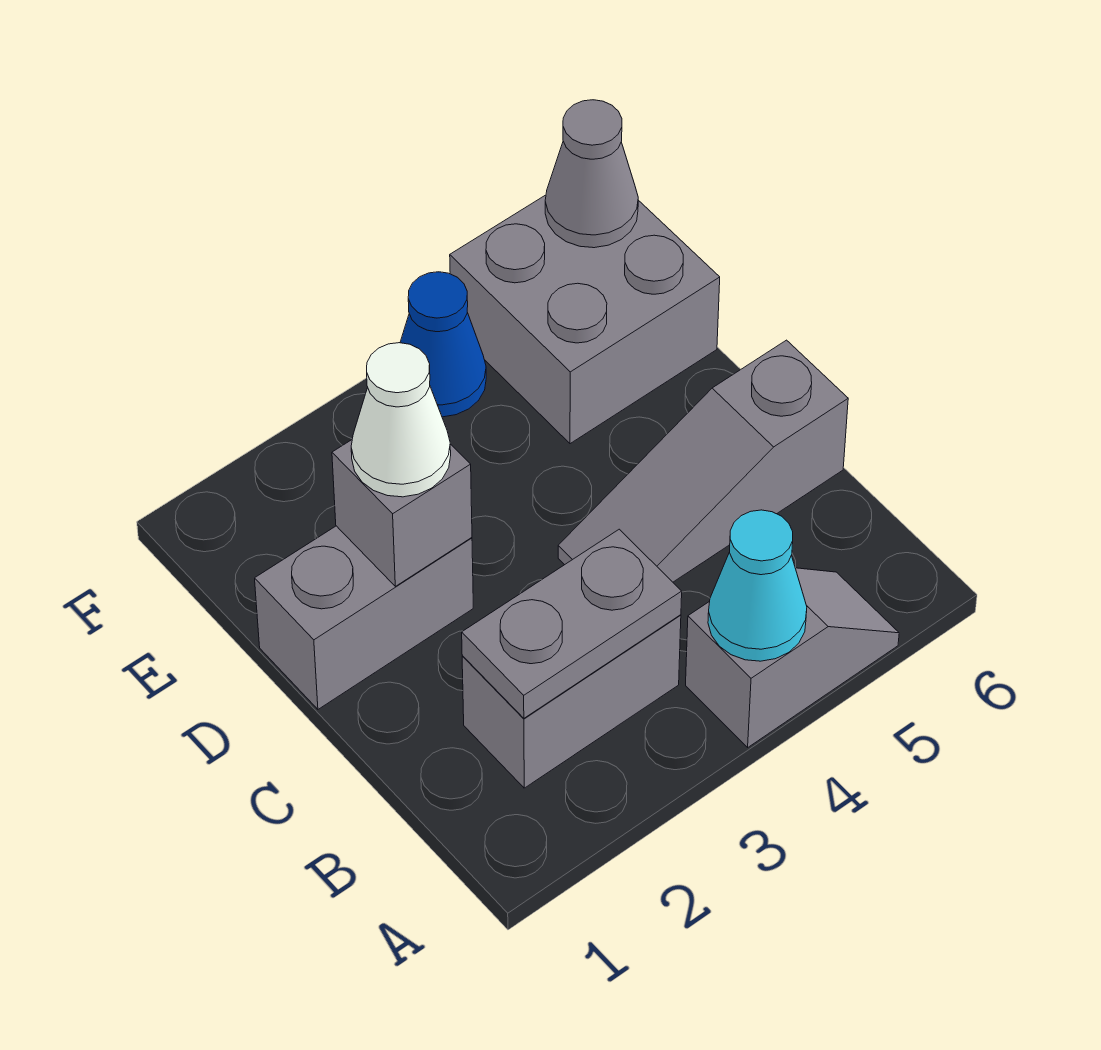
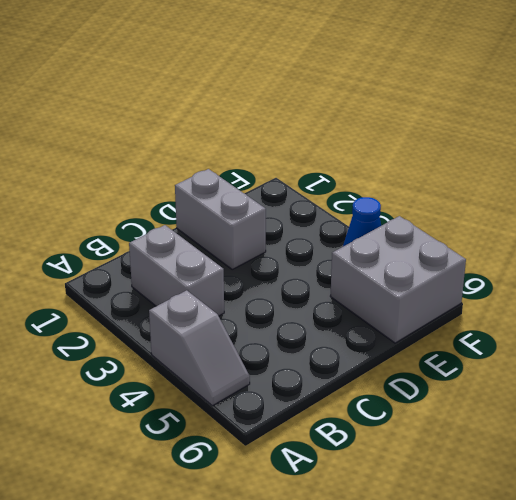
none -> grey 1x3 slope [558,340,848,582]
none -> cyan 1x1 cone [708,510,807,661]

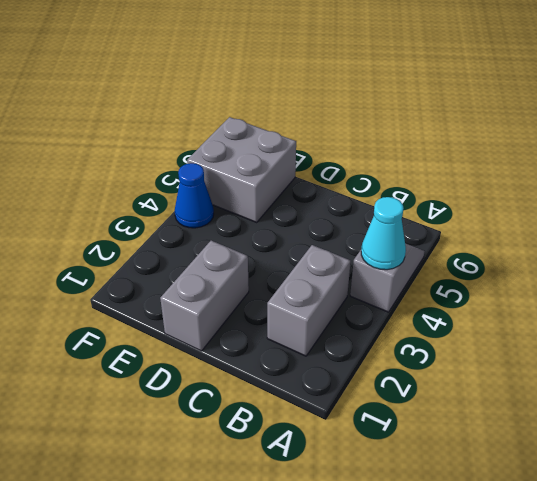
none -> grey 1x3 slope [558,340,848,582]
none -> grey 1x2 plate [462,529,682,718]

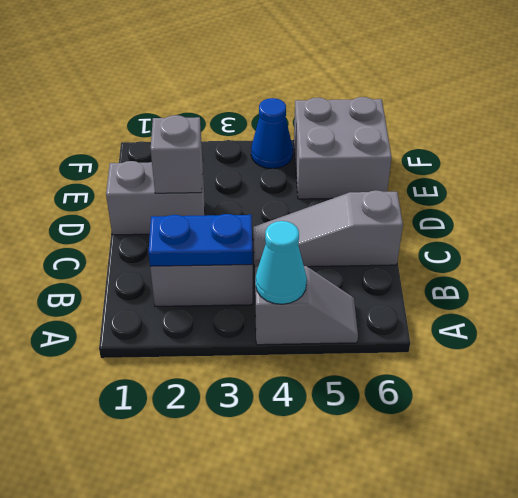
blue 1x2 plate [149,214,252,266] -> grey 1x2 plate [462,529,682,718]
none -> grey 1x1 cone [545,100,638,248]
none -> white 1x1 cone [351,343,451,497]

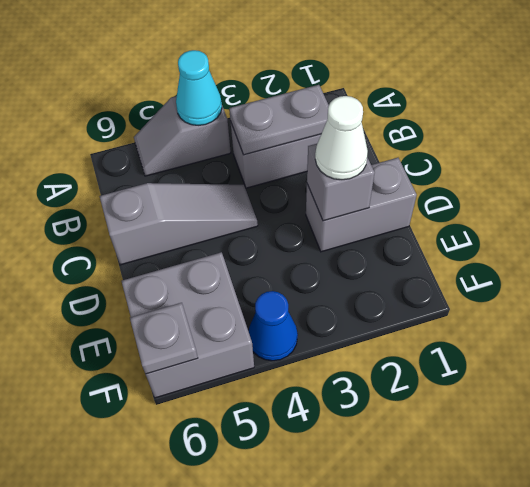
grey 1x1 plate [130,303,198,374] -> grey 1x1 cone [545,100,638,248]

